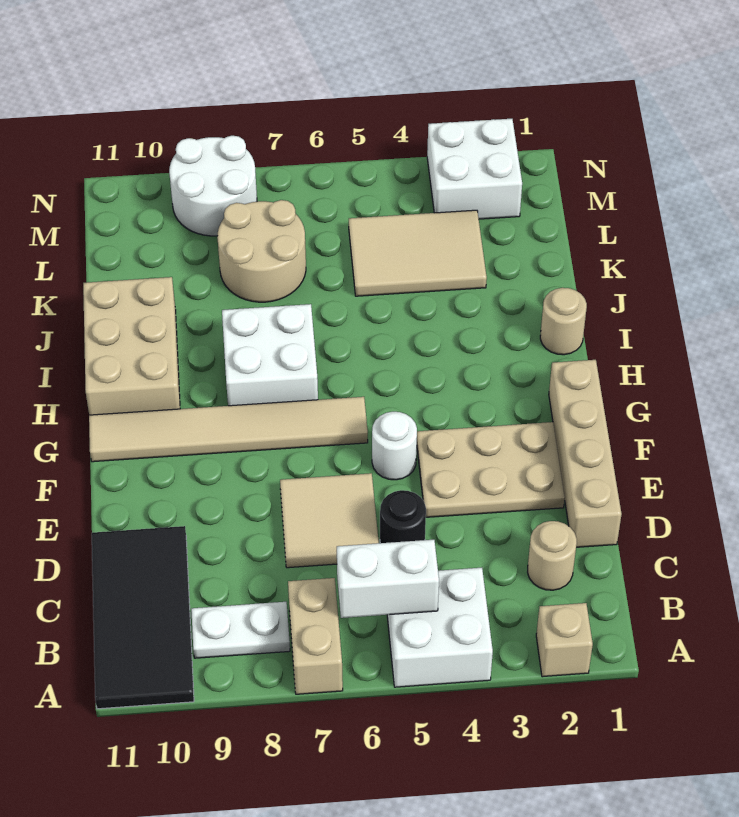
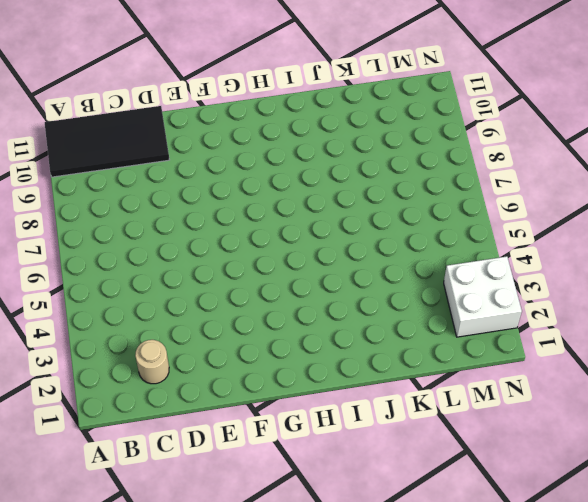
none -> tan 1x1 brick [536,603,593,677]
none -> white 2x2 brick [387,568,493,687]
none -> tan 1x2 brick [288,578,343,694]

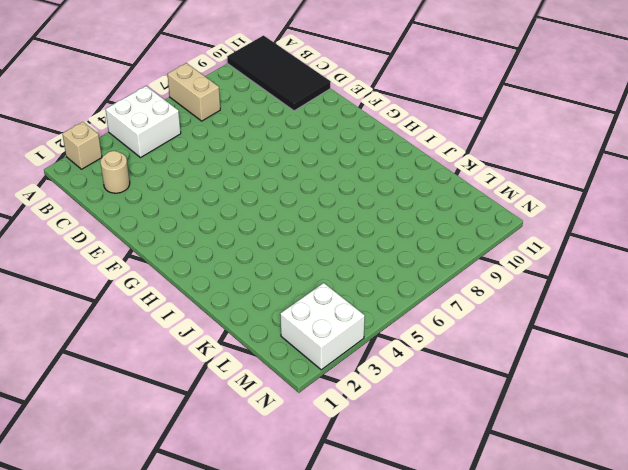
none -> white 1x2 plate [191,602,290,658]
none -> tan 1x4 brick [549,360,622,547]
none -> black 1x1 round brick [380,490,426,543]

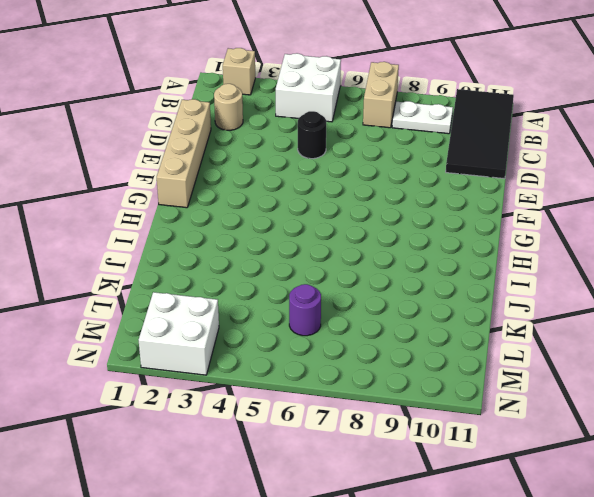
purple 1x1 round brick [289,284,321,336] -> none
none -> tan 2x2 tile [280,473,379,568]
none -> tan 2x3 plate [417,422,565,517]
none -> white 1x1 round brick [372,412,417,480]

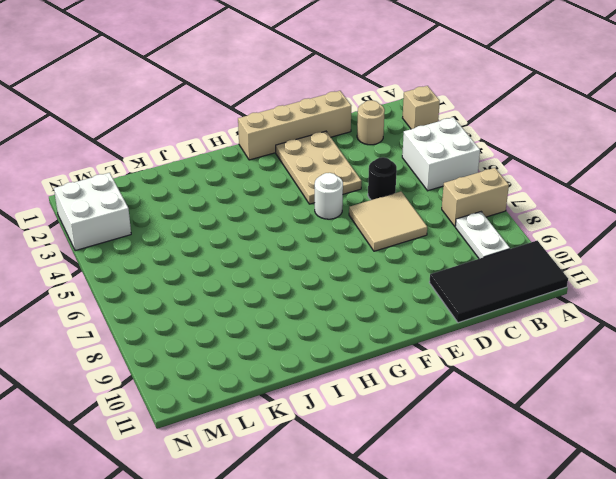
none -> tan 1x6 tile [89,397,368,462]
none -> white 2x2 brick [222,304,318,406]
none -> tan 2x3 brick [83,277,180,415]

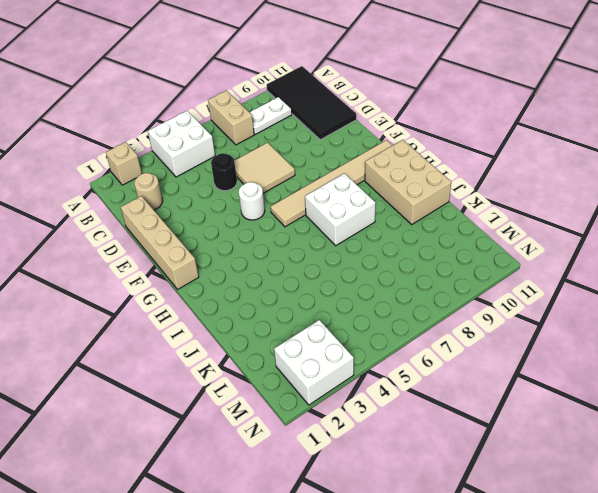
none -> tan 2x3 plate [417,422,565,517]
none -> tan 1x1 round brick [540,288,587,355]
none -> tan 2x3 tile [349,210,487,296]

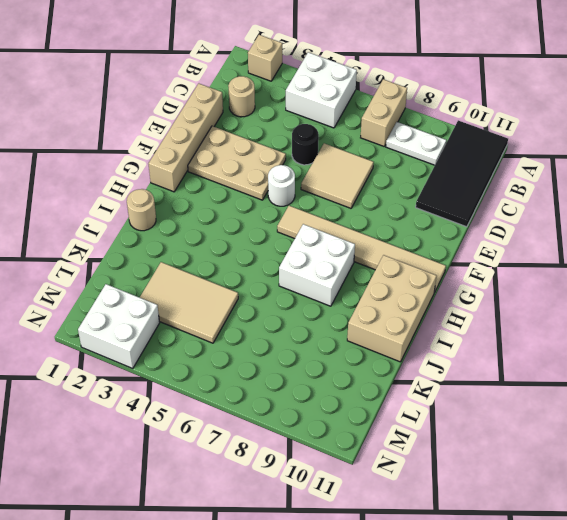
none -> tan 2x2 round brick [217,200,306,302]
none -> white 2x2 round brick [169,136,257,236]
none -> white 1x2 brick [337,540,439,618]

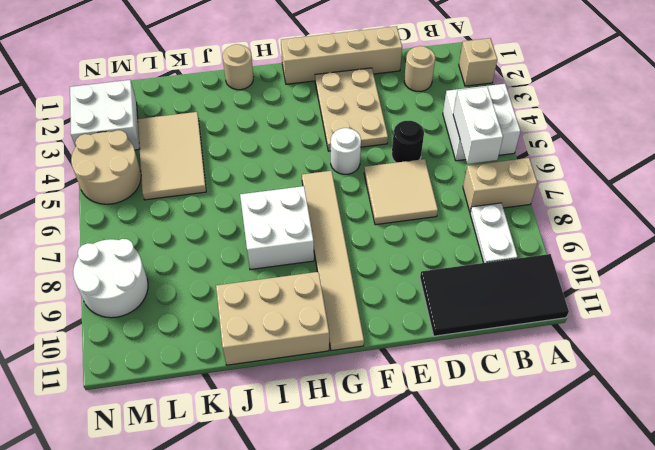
tan 2x2 round brick [71,130,141,204] -> tan 2x2 round brick moved to [217,200,306,302]

